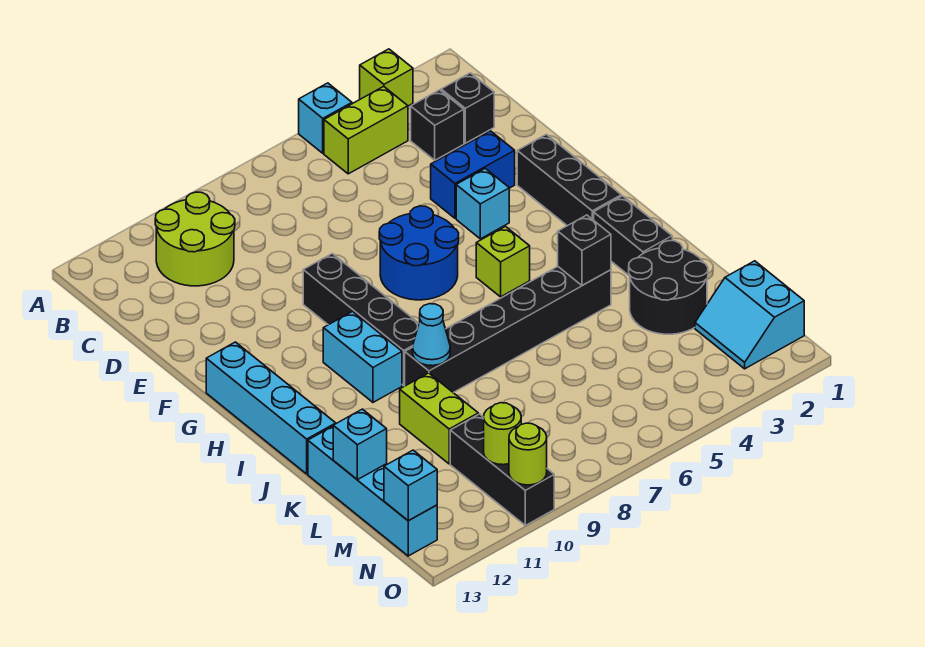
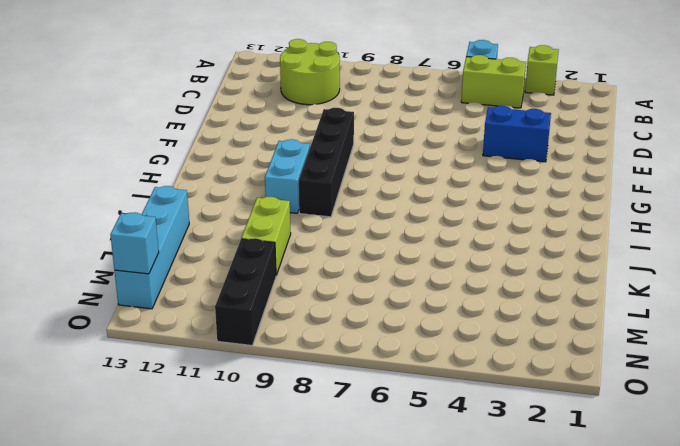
none -> black 1x1 brick [441,73,494,143]
none -> black 1x1 brick [411,90,464,160]
none -> black 1x3 brick [517,134,621,226]

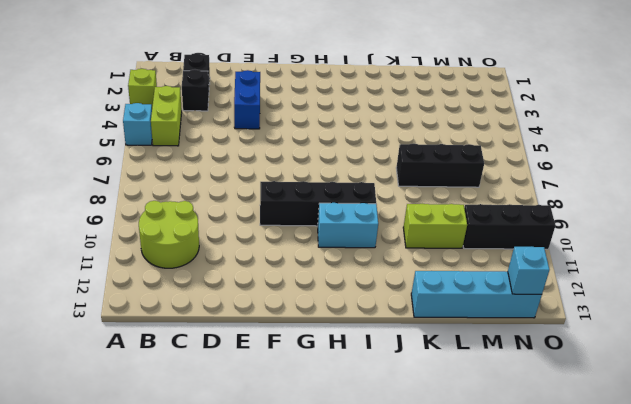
black 1x3 brick [396,144,484,187] -> black 1x3 brick moved to [517,134,621,226]
none -> cyan 1x1 brick [456,168,509,239]
none -> blue 2x2 round brick [379,206,459,300]
none -> cyan 1x4 brick [206,342,336,474]

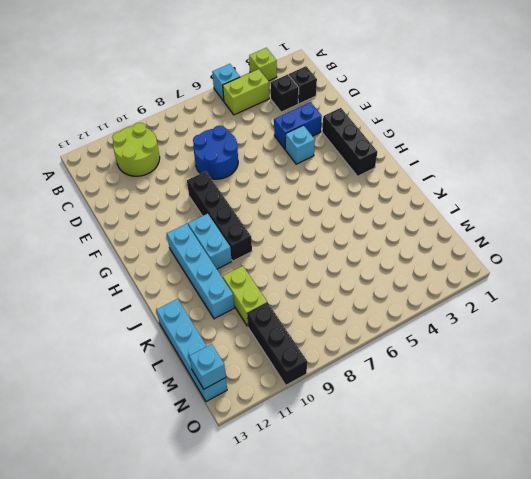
blue 2x2 round brick [193,126,238,179] -> blue 2x2 round brick moved to [379,206,459,300]
cyan 1x4 brick [167,224,234,319] -> cyan 1x4 brick moved to [206,342,336,474]
none -> lime 1x1 brick [476,227,530,297]
none -> black 1x2 brick [594,196,672,276]
none -> black 1x6 brick [405,267,611,393]

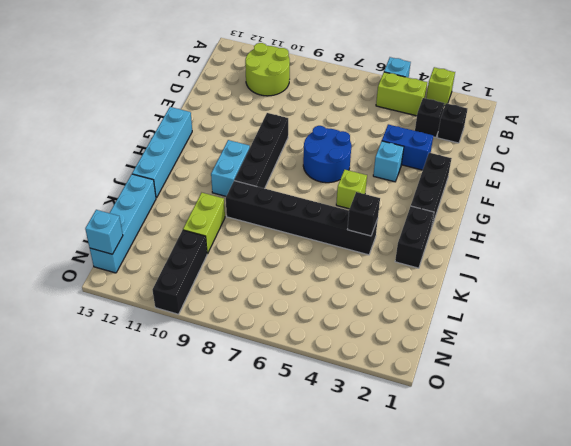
none -> black 2x2 round brick [629,241,708,334]
none -> cyan 2x2 slope [695,261,804,369]
none -> cyan 1x1 cone [413,304,450,366]

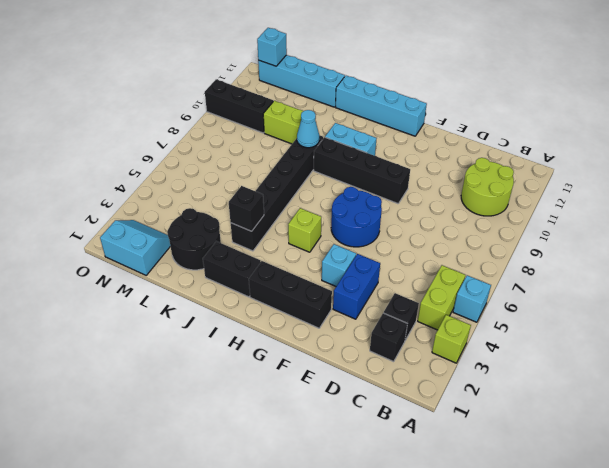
none -> cyan 1x1 brick [333,409,387,480]
none -> lime 1x1 round brick [484,403,521,465]
none -> lime 1x1 round brick [509,423,547,485]

